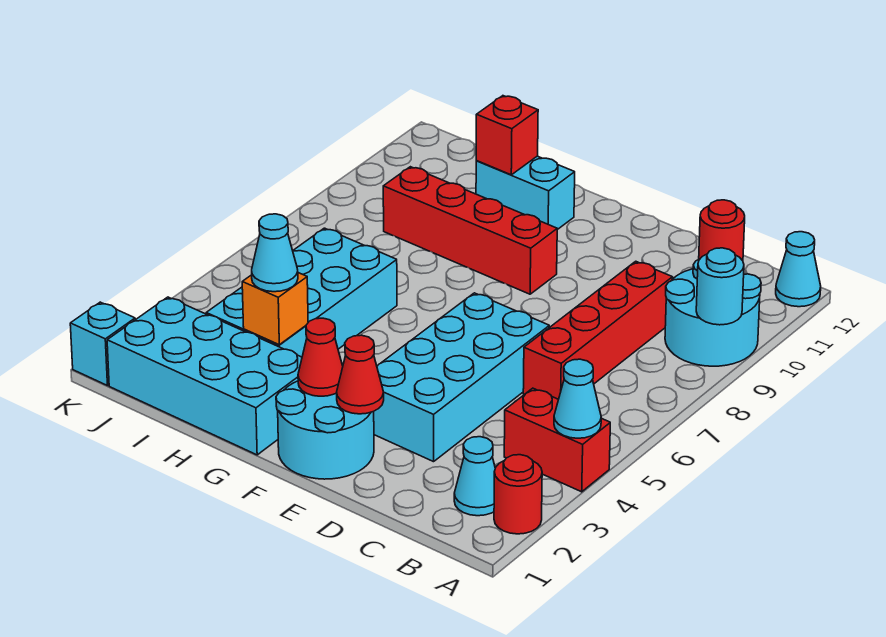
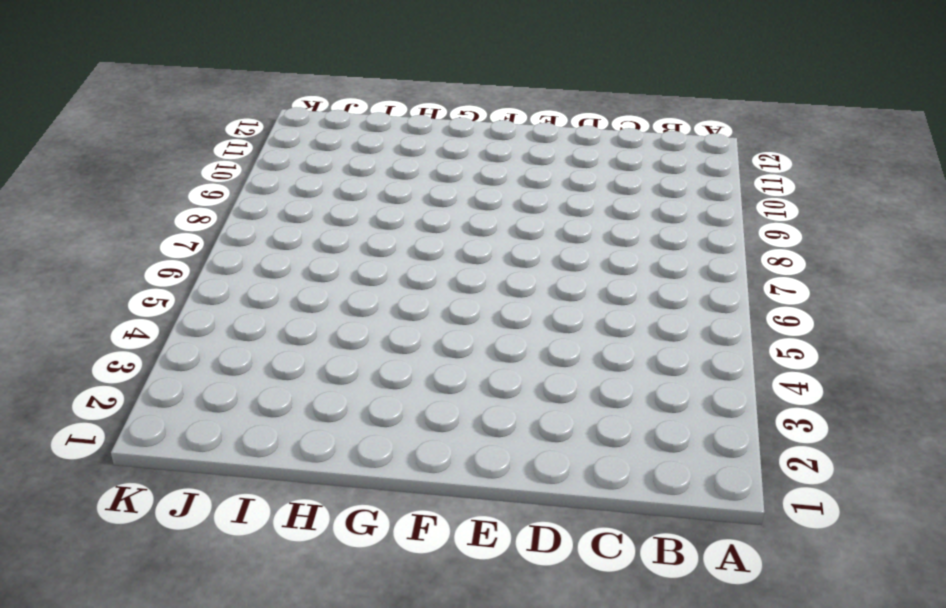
none -> red 1x1 round brick [494,455,542,534]
none -> red 1x2 brick [504,388,610,492]
none -> cyan 2x2 round brick [665,259,761,366]

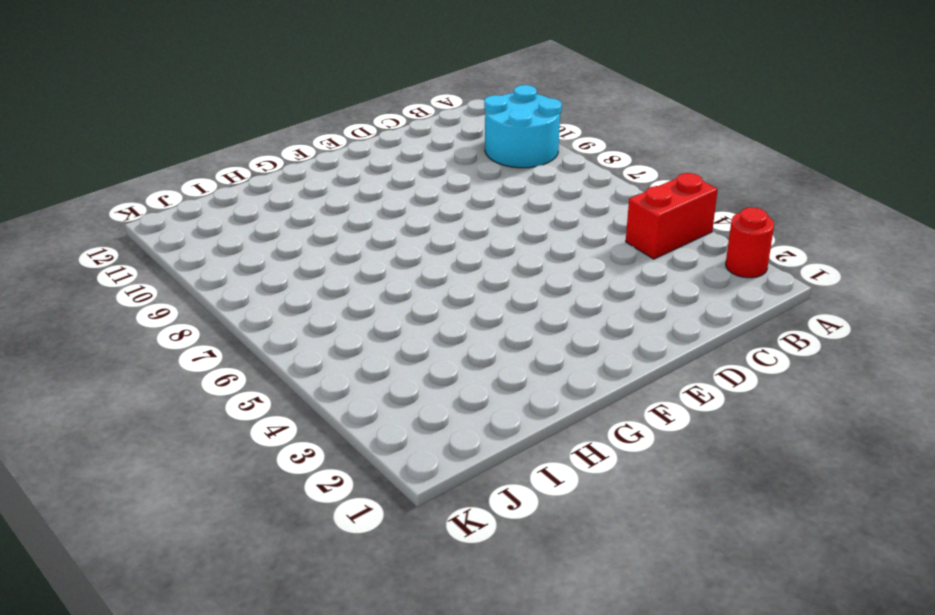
none -> cyan 1x1 cone [776,232,821,307]
none -> cyan 1x1 cone [454,437,495,516]
none -> red 1x4 brick [523,261,672,399]

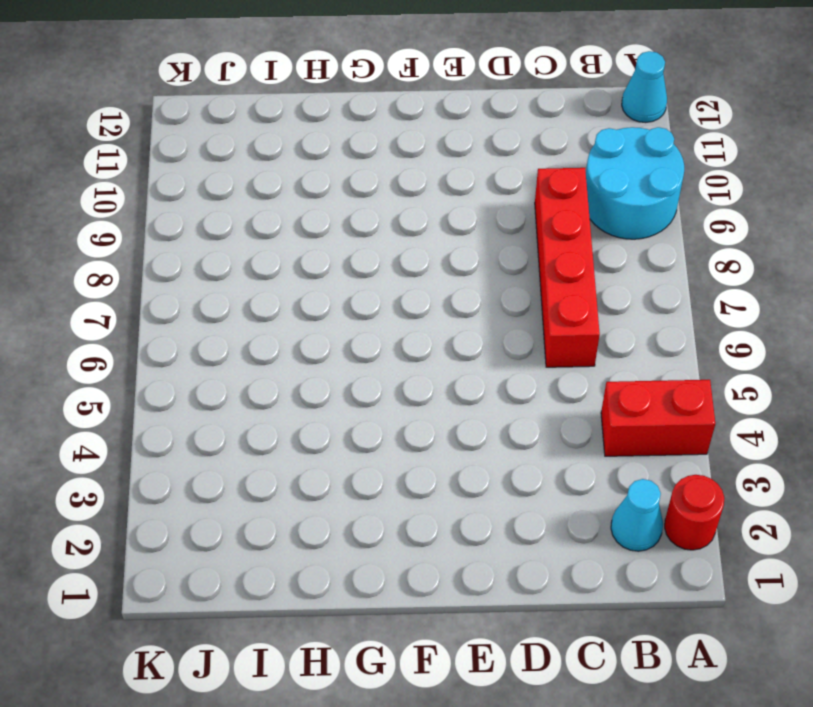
none -> red 1x1 round brick [699,200,745,261]
none -> cyan 2x4 brick [374,293,549,462]
none -> cyan 2x2 round brick [276,381,374,479]

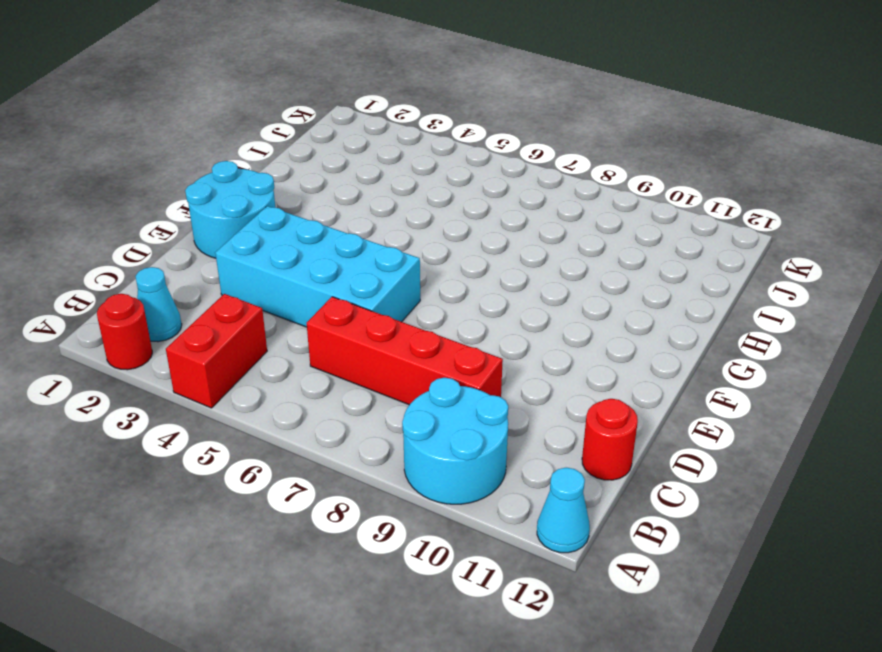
none -> red 1x4 brick [383,167,557,294]
none -> cyan 2x4 brick [107,297,302,455]
none -> cyan 1x2 brick [476,156,575,230]

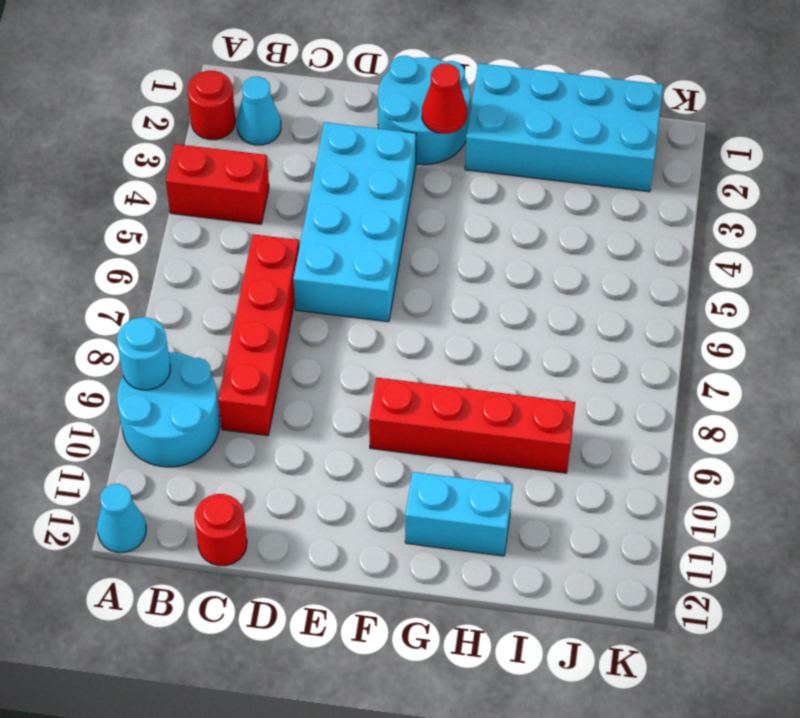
none -> cyan 2x4 brick [206,228,397,357]
none -> cyan 1x1 brick [70,302,135,386]
none -> cyan 1x1 cone [554,359,601,438]

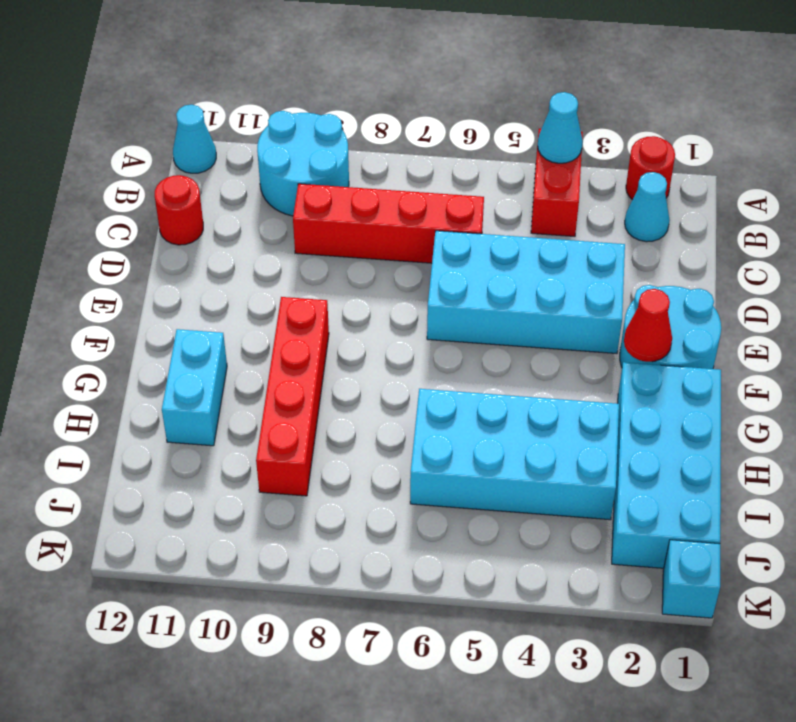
none -> cyan 1x1 round brick [696,248,744,325]
none -> red 1x1 cone [337,335,384,414]
none -> orange 1x1 brick [242,273,308,345]

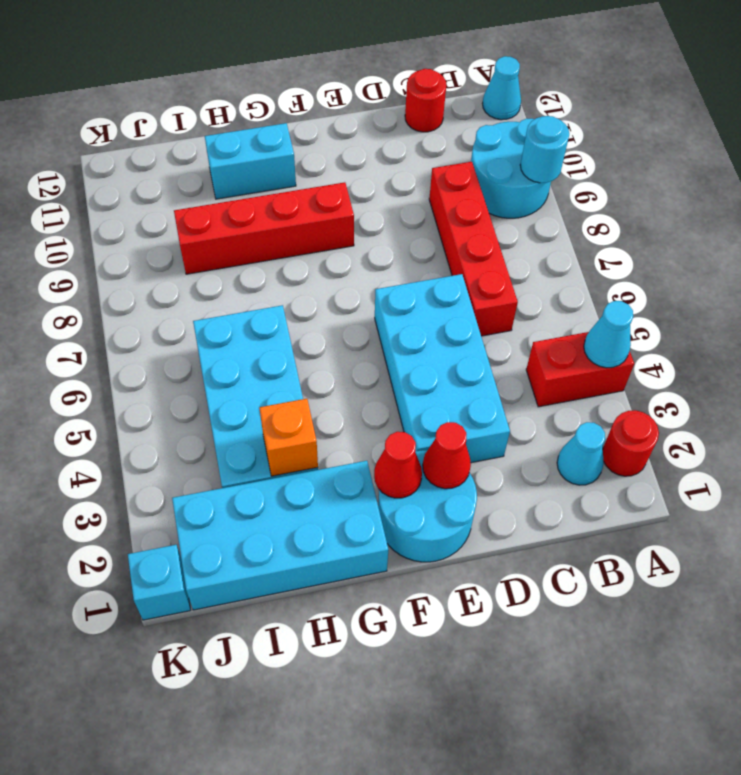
none -> red 1x1 brick [476,96,538,175]
none -> cyan 1x1 cone [252,214,298,292]

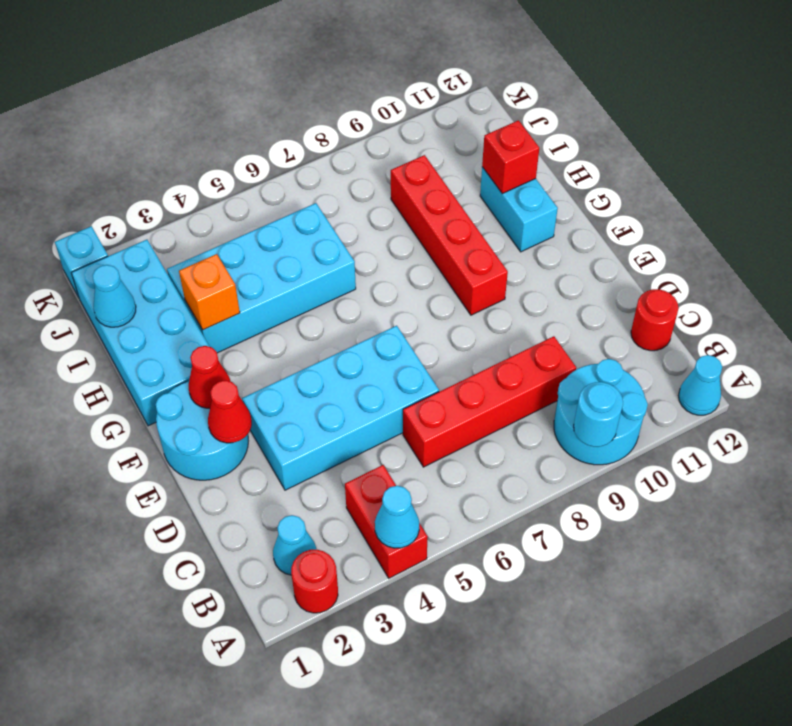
cyan 1x1 cone [93,265,136,327] -> cyan 1x1 cone moved to [252,214,298,292]

